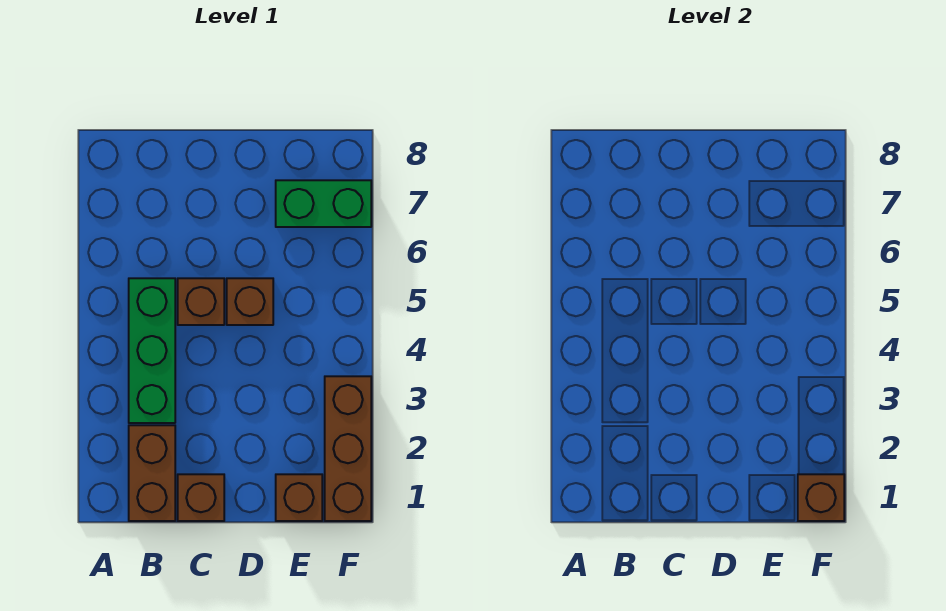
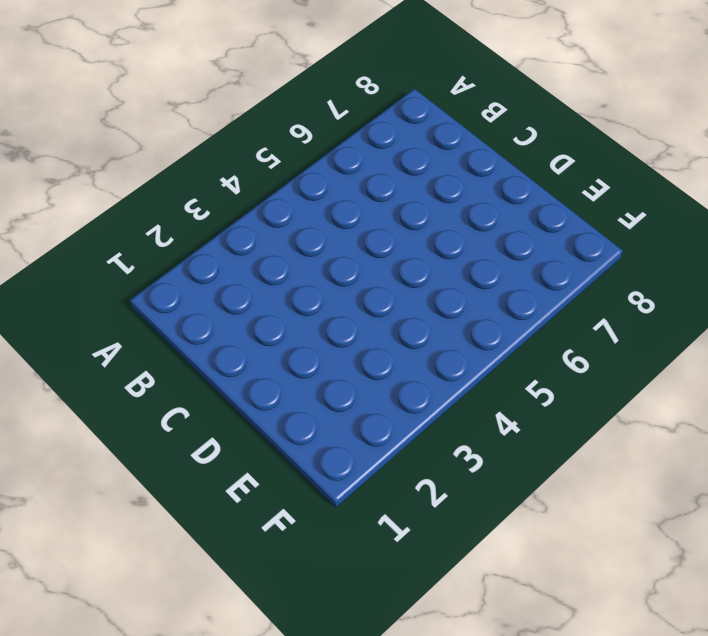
none -> brown 1x2 brick [129,425,175,521]
none -> green 1x3 brick [129,278,175,423]

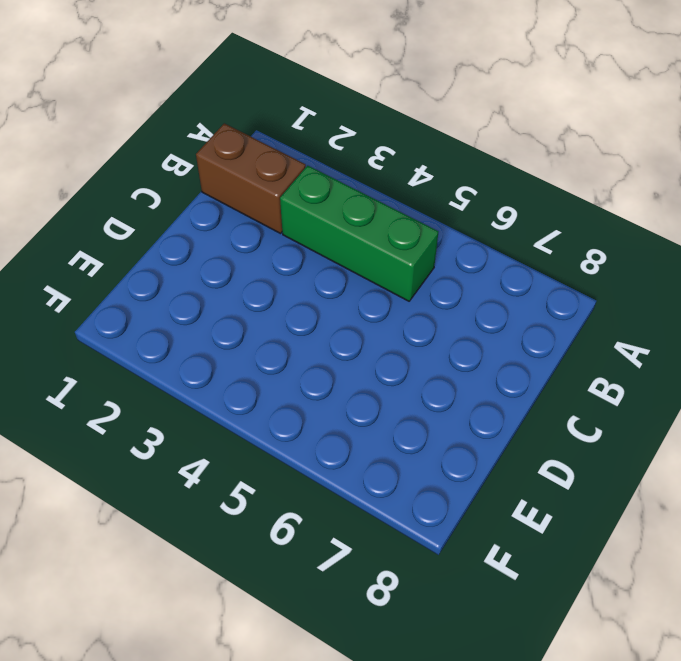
none -> brown 1x1 brick [178,474,224,521]
none -> brown 1x1 brick [178,278,224,325]

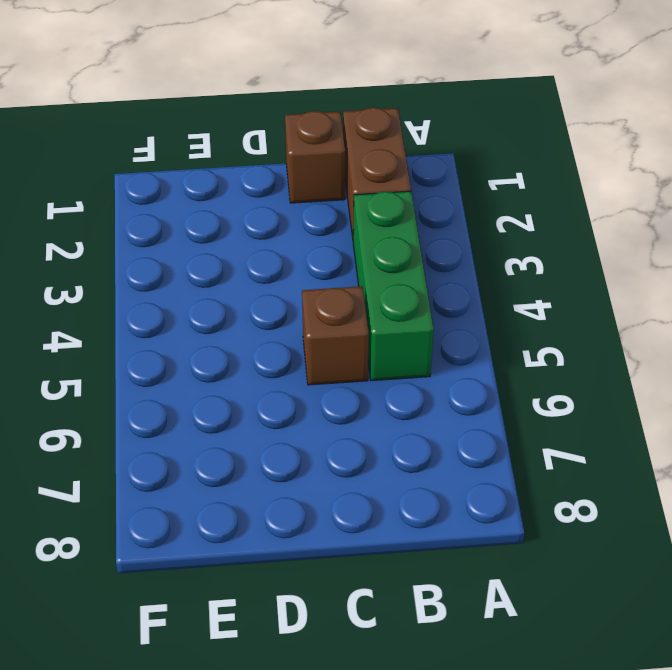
none -> brown 1x1 brick [227,278,273,325]
none -> brown 1x1 brick [276,474,322,521]

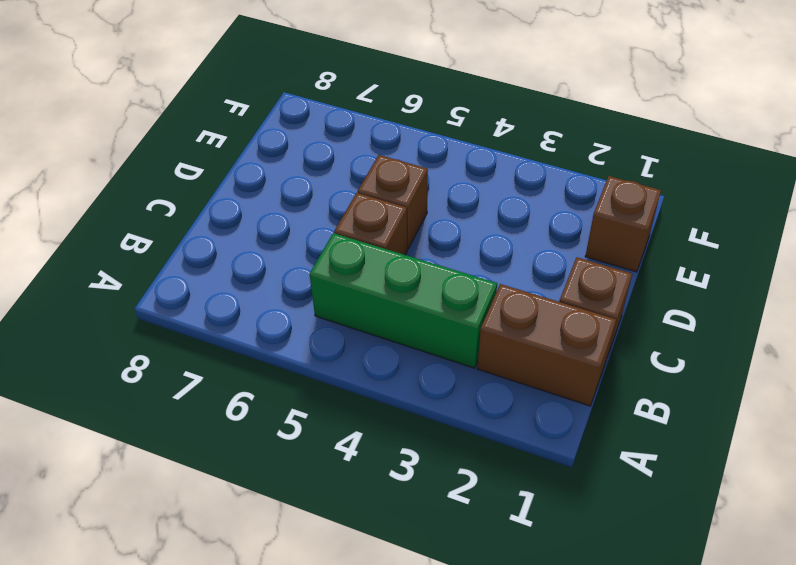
none -> green 1x2 brick [276,180,371,227]
none -> brown 1x3 brick [325,376,371,521]

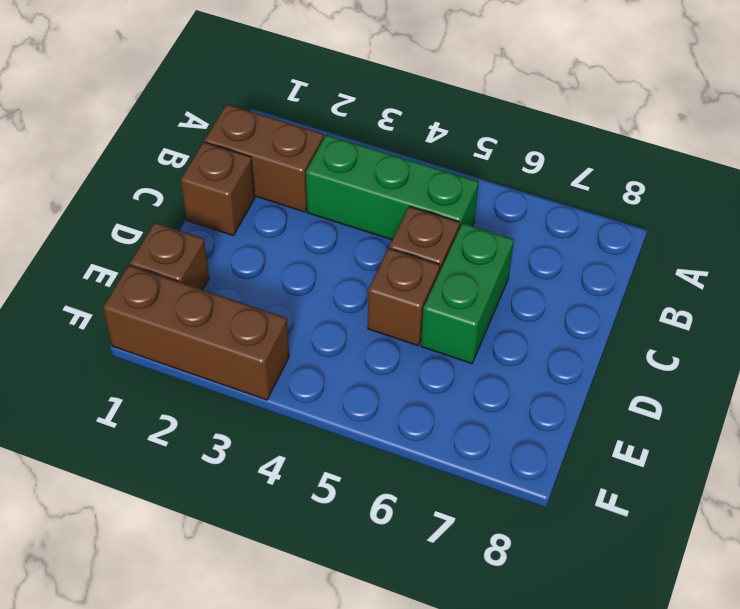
green 1x2 brick [421,223,514,364] -> green 1x2 brick moved to [276,180,371,227]
none -> brown 1x1 brick [798,474,844,521]

